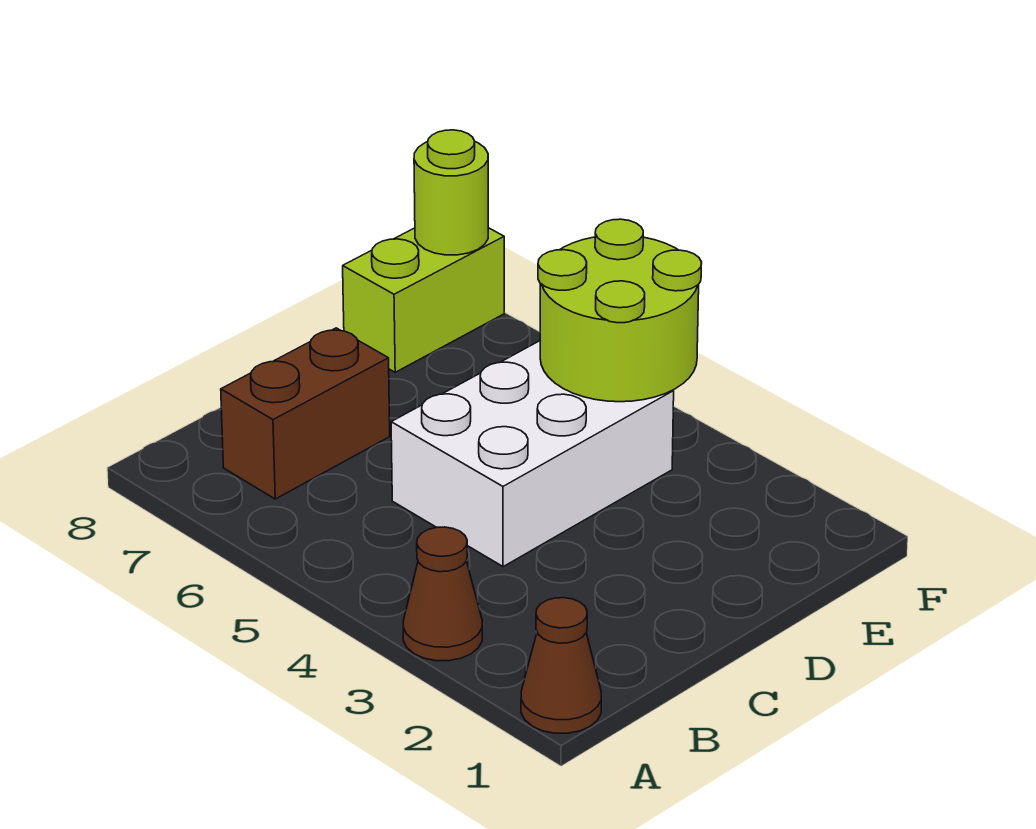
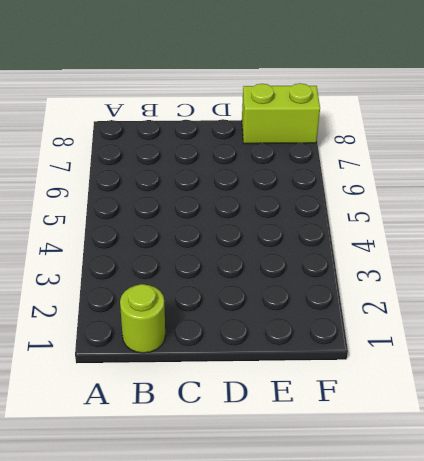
lime 1x1 round brick [120,284,165,353] -> lime 1x1 round brick moved to [414,130,488,255]
none -> brown 1x1 cone [521,598,601,733]
none -> brown 1x1 cone [403,527,482,661]

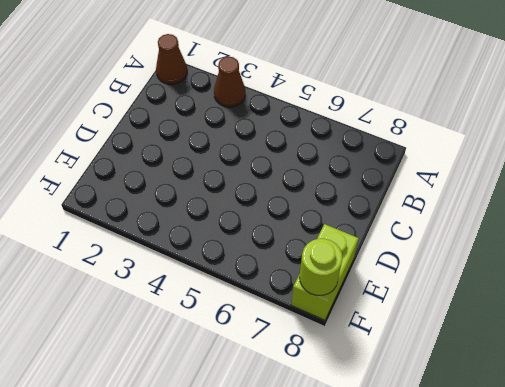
none -> brown 1x2 brick [221,328,390,499]
none -> white 2x3 brick [391,341,674,567]

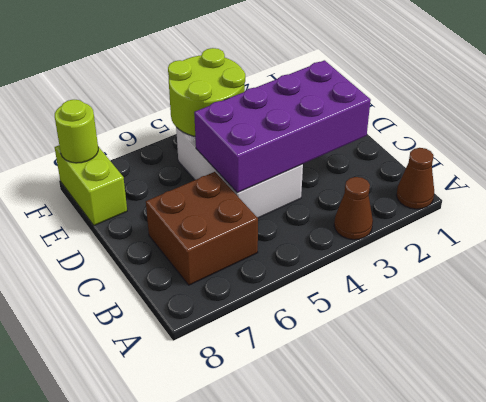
brown 2x2 brick [146,172,258,285] -> brown 1x2 brick [221,328,390,499]
purple 2x4 brick [194,60,371,193] -> none

